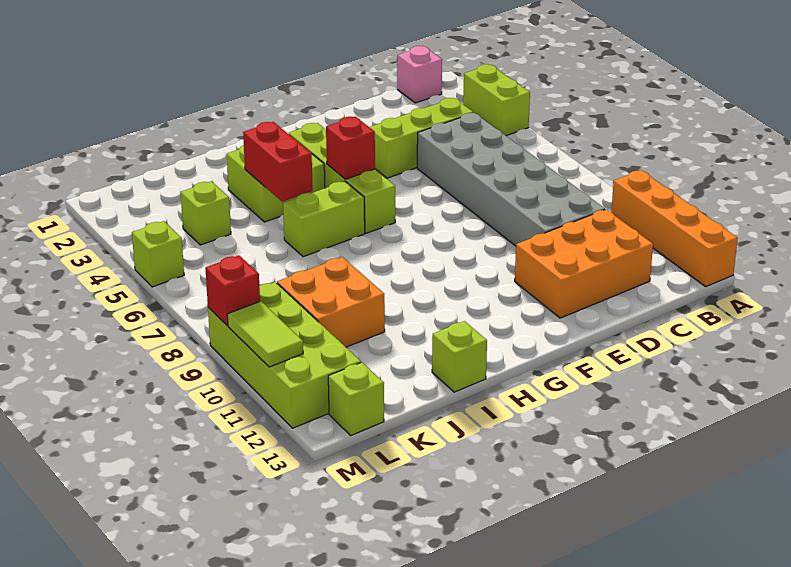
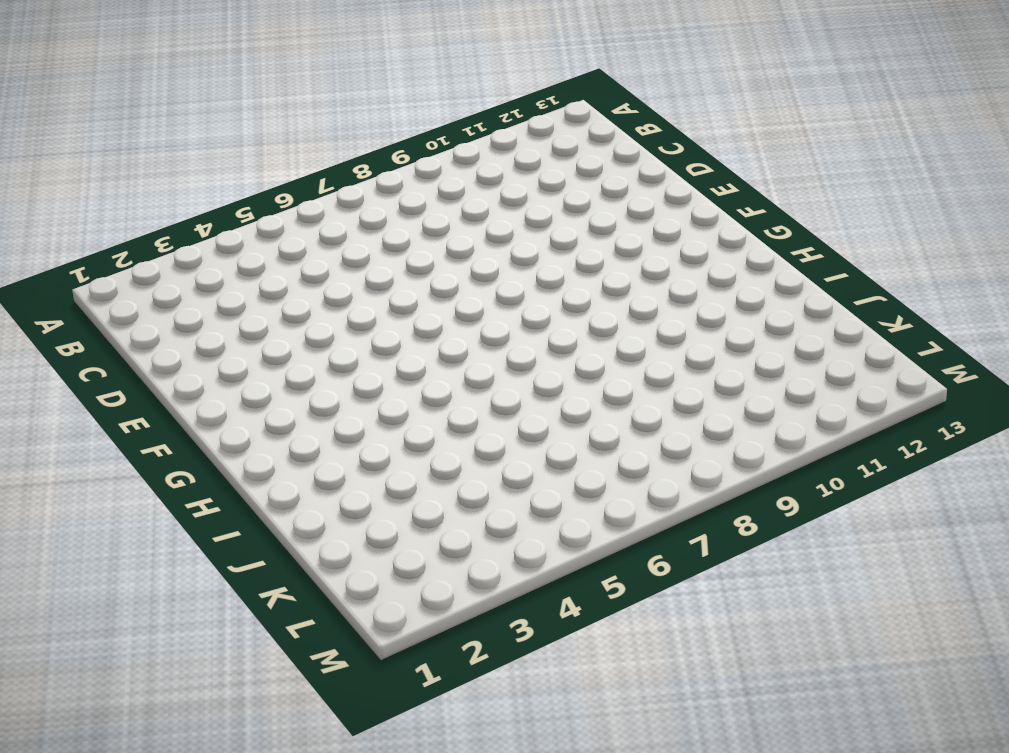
none -> lime 1x2 brick [463,64,530,136]
none -> orange 1x4 brick [611,170,738,286]
none -> pink 1x1 brick [397,46,442,103]

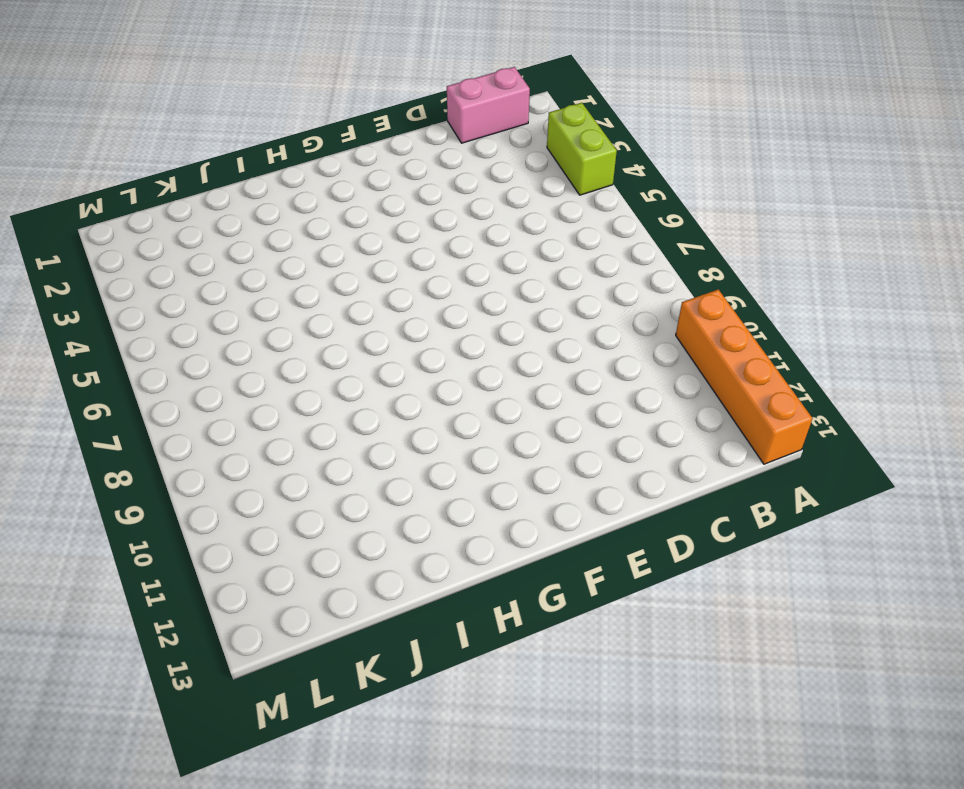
pink 1x2 brick [447,67,530,143] -> pink 1x1 brick [397,46,442,103]
none -> lime 1x3 brick [370,98,473,178]
none -> grey 2x6 brick [417,113,605,246]
none -> orange 2x3 brick [515,209,653,318]

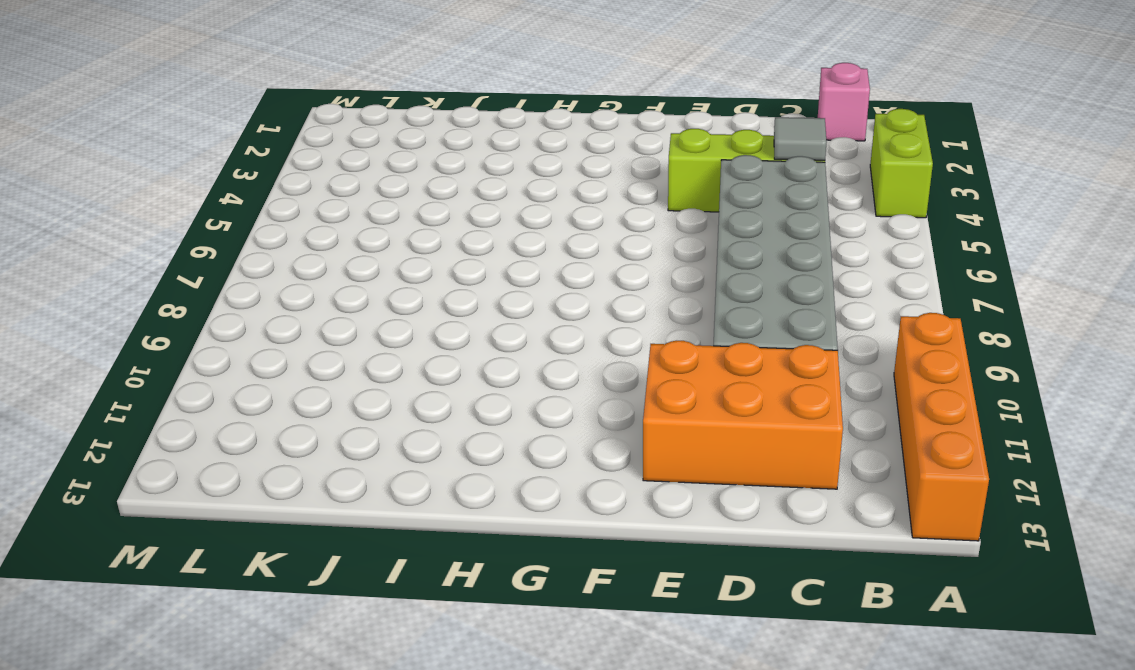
grey 1x1 tile [774,117,827,160] -> none
none -> lime 1x4 brick [289,123,395,233]
none -> lime 2x2 brick [227,145,325,222]
none -> lime 1x2 brick [283,181,365,257]

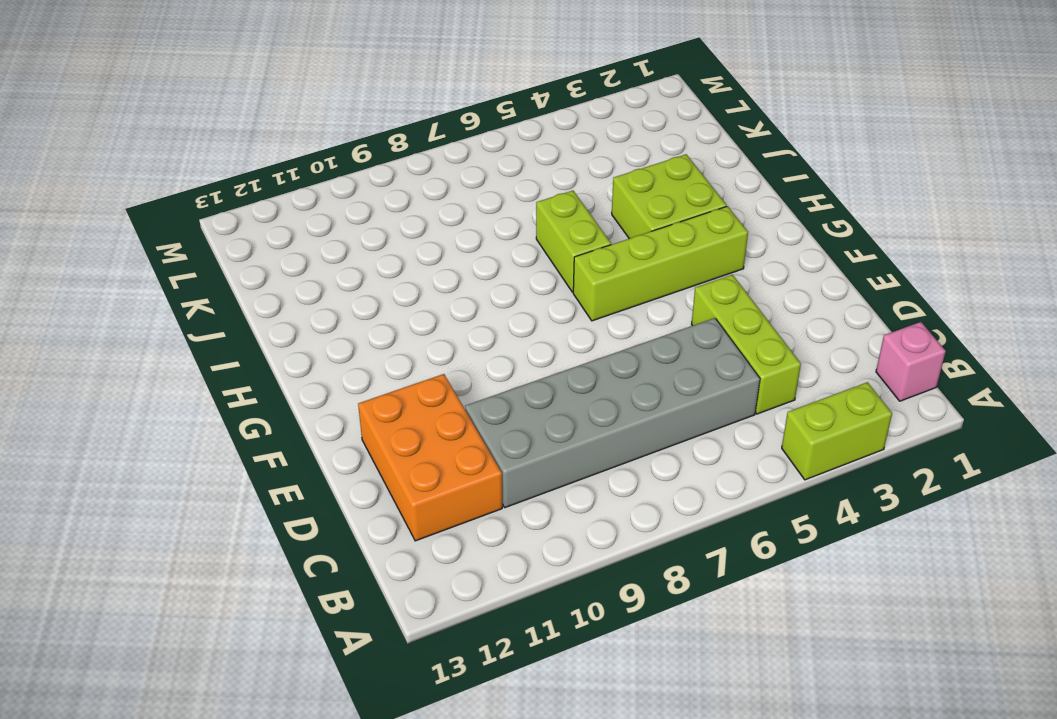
none -> orange 1x4 brick [611,170,738,286]
none -> lime 1x1 brick [432,321,487,392]
none -> orange 2x2 brick [277,257,385,347]

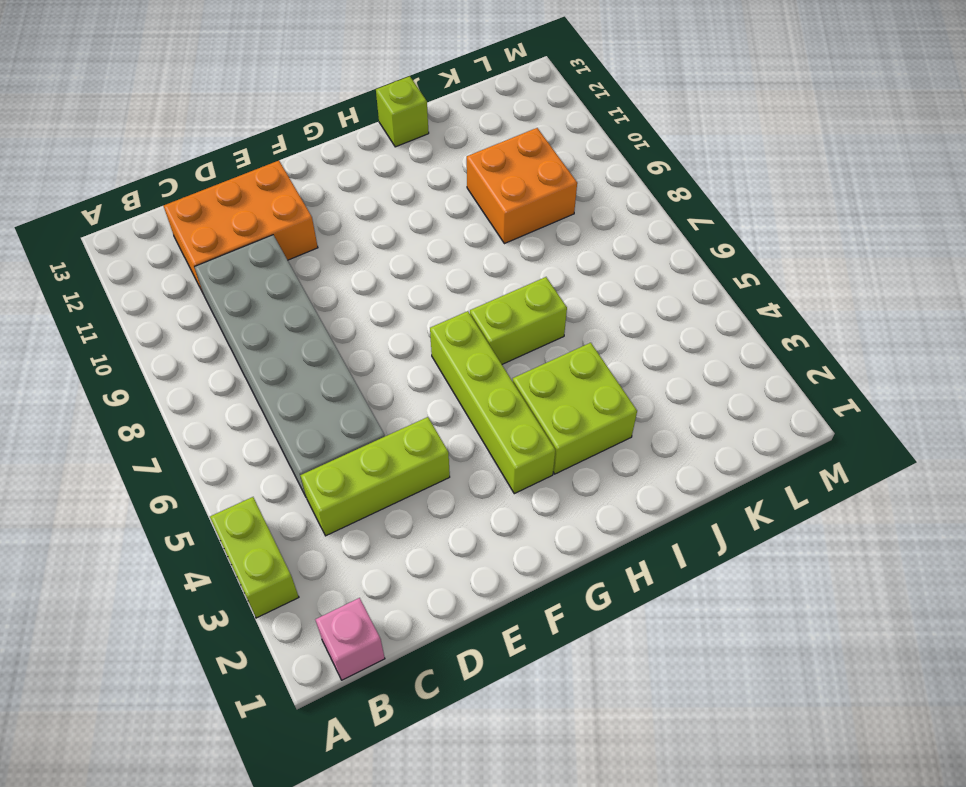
none -> orange 1x4 brick [611,170,738,286]
none -> lime 1x1 brick [181,181,231,245]
none -> lime 2x4 brick [208,282,361,428]

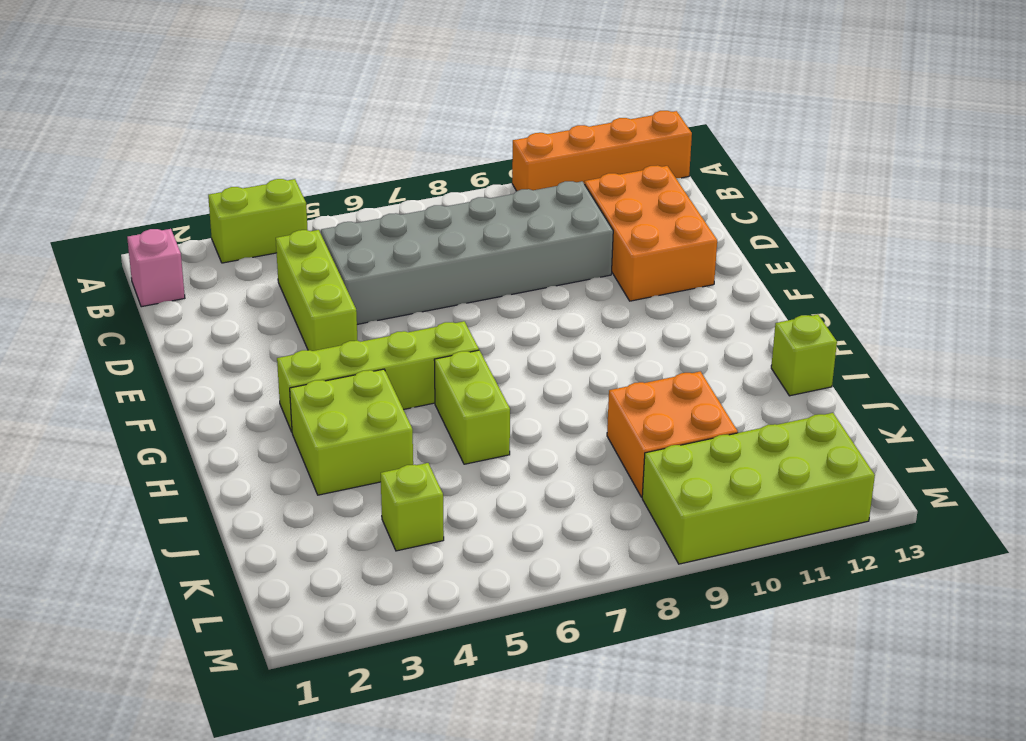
none -> lime 1x1 brick [328,362,384,435]
none -> lime 1x1 brick [132,221,184,287]
none -> red 1x1 brick [326,117,375,179]

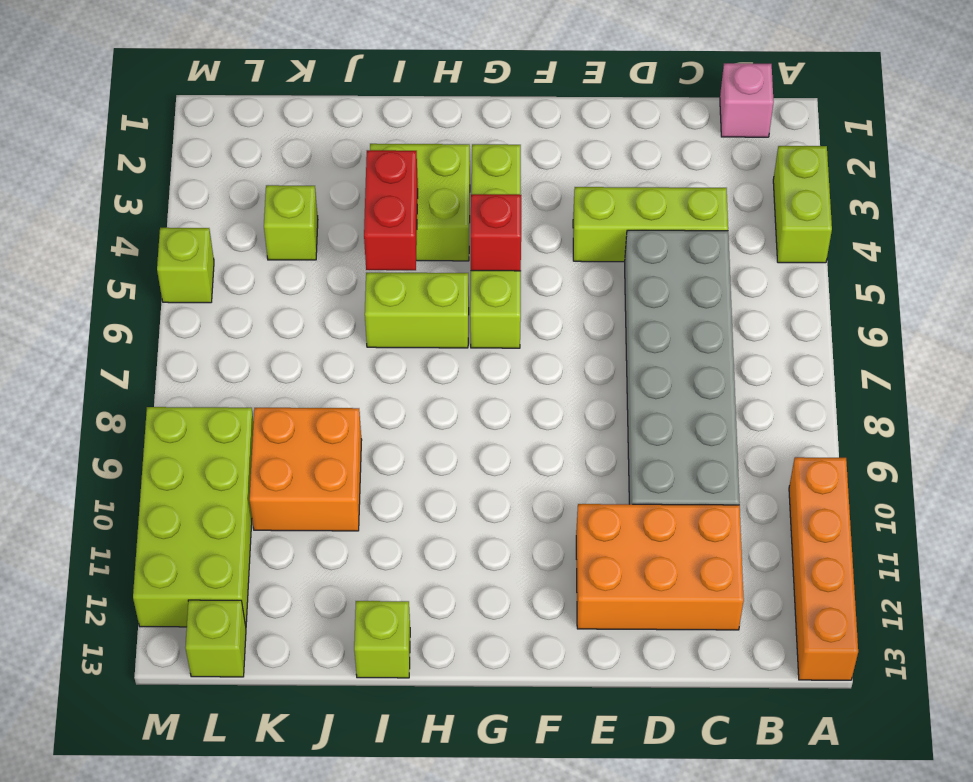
none -> red 1x1 brick [205,255,260,326]
none -> lime 1x2 tile [227,301,303,367]

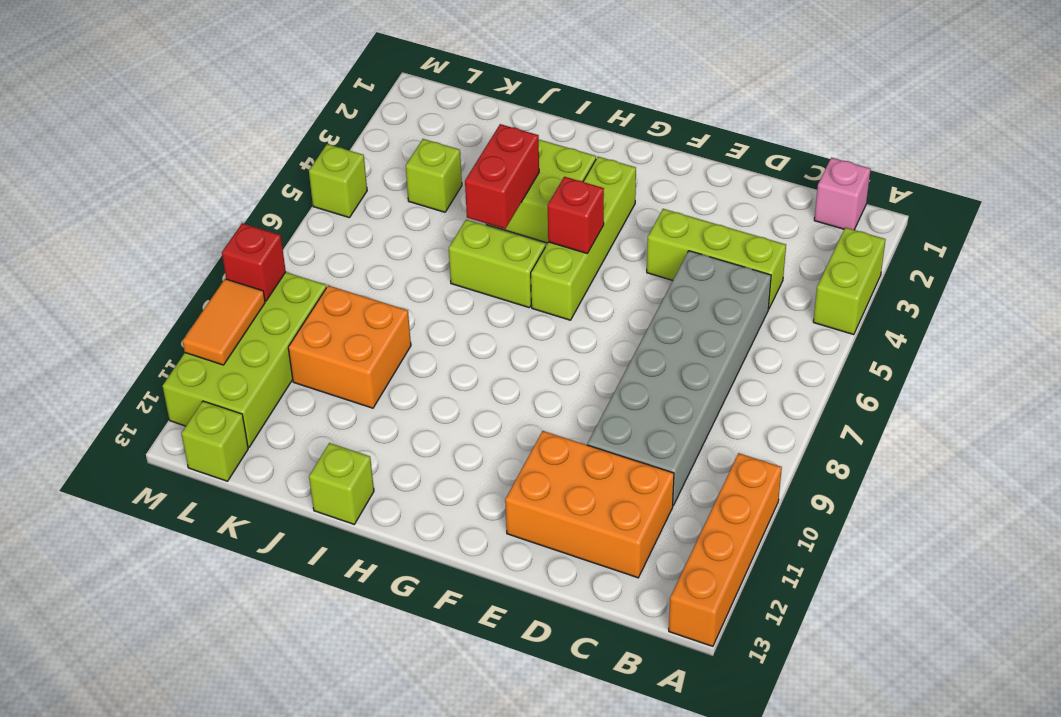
orange 1x2 tile [183,279,265,365] -> lime 1x2 tile [227,301,303,367]

